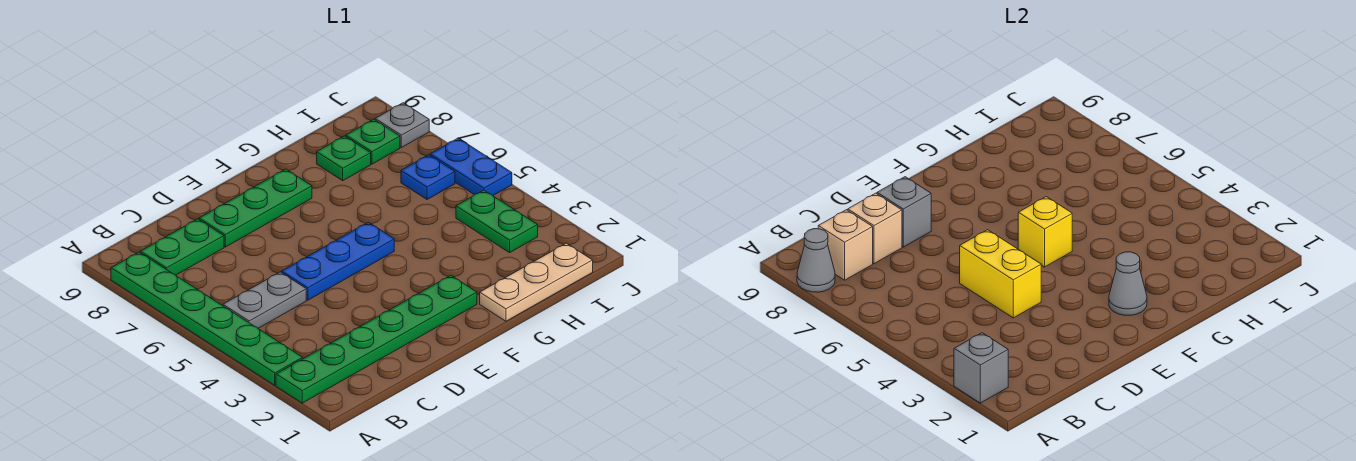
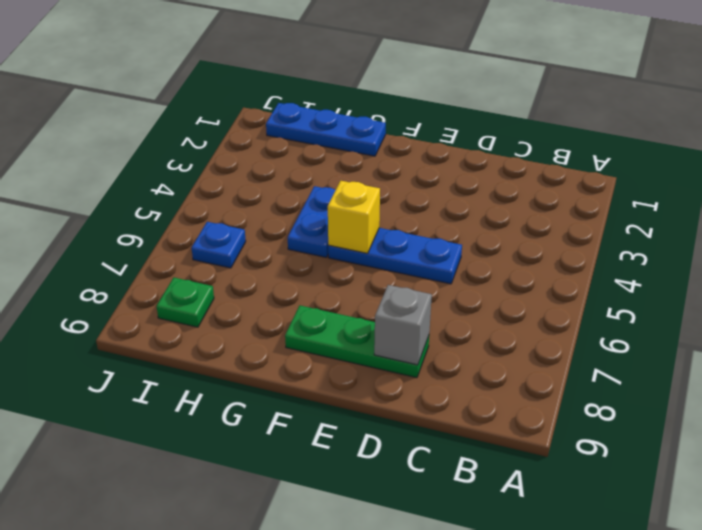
blue 1x3 plate [266,103,386,156] -> tan 1x3 plate [480,243,593,321]
blue 1x2 plate [288,186,335,257] -> blue 1x2 plate moved to [430,138,512,195]
none -> green 1x6 plate [276,275,477,403]
none -> green 1x6 plate [111,252,303,385]
none -> grey 1x2 plate [223,272,306,328]

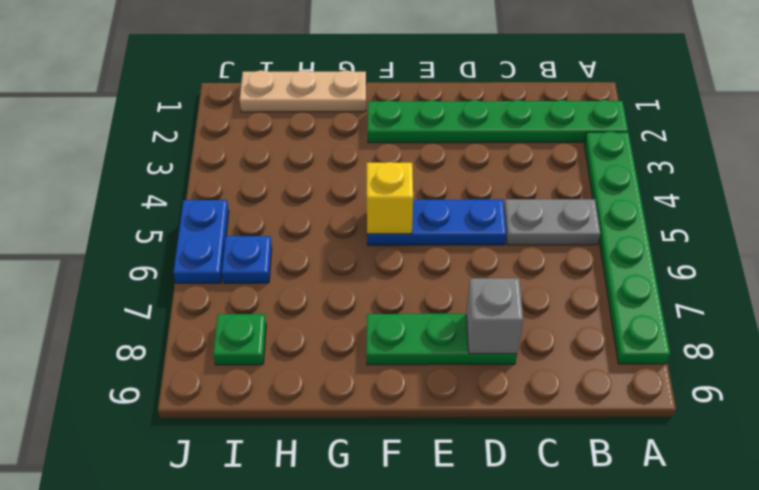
none -> green 1x2 plate [140,219,224,275]
none -> green 1x1 plate [317,136,371,181]
none -> green 1x2 plate [456,190,538,253]

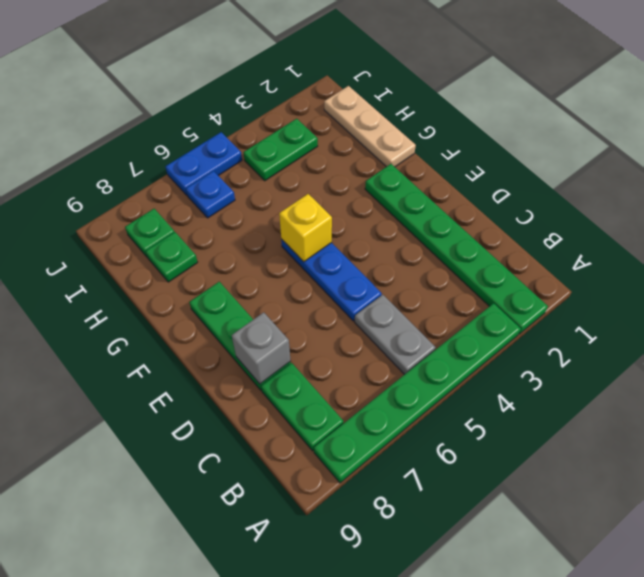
none -> grey 1x1 plate [375,103,429,148]
none -> grey 1x1 brick [954,333,1008,403]
none -> grey 1x1 cone [797,229,835,292]

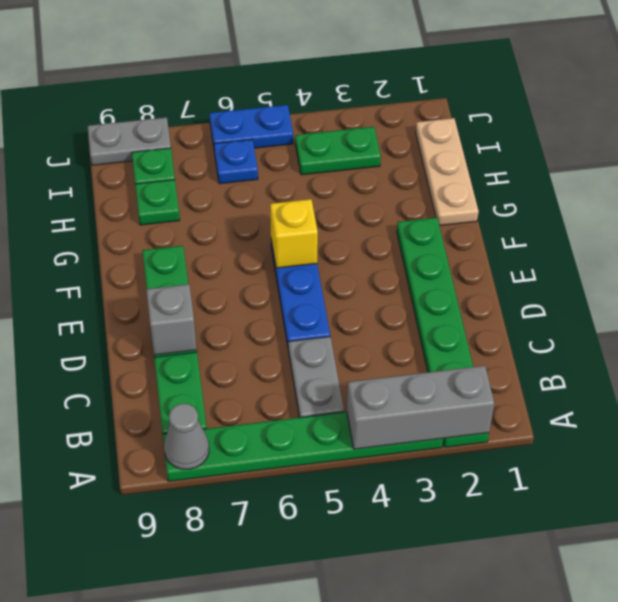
grey 1x3 brick [347,366,494,449] -> grey 1x1 brick [954,333,1008,403]
grey 1x2 plate [88,117,171,165] -> grey 1x1 plate [375,103,429,148]
none -> tan 1x1 brick [818,210,873,280]
none -> tan 1x1 brick [848,193,902,264]
none -> yellow 1x2 brick [960,230,1041,318]

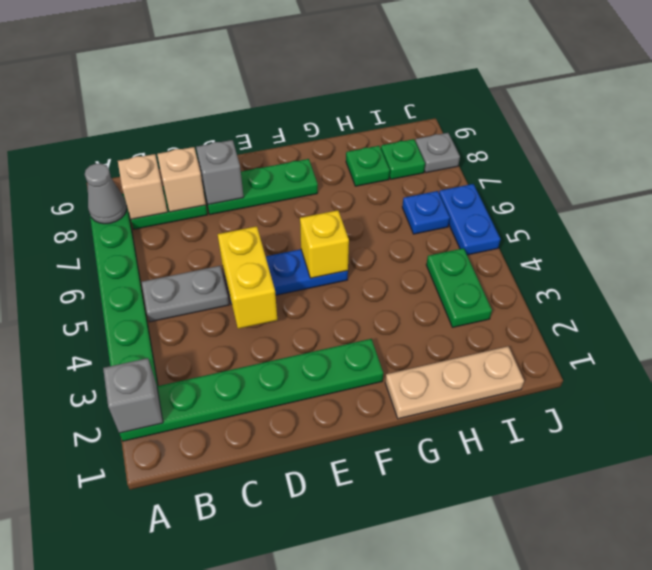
none -> grey 1x1 cone [1109,252,1147,315]

